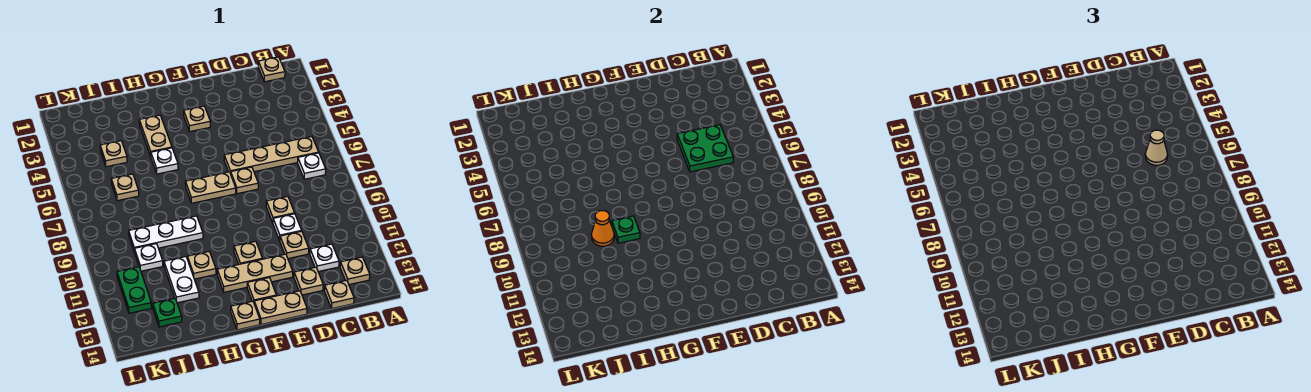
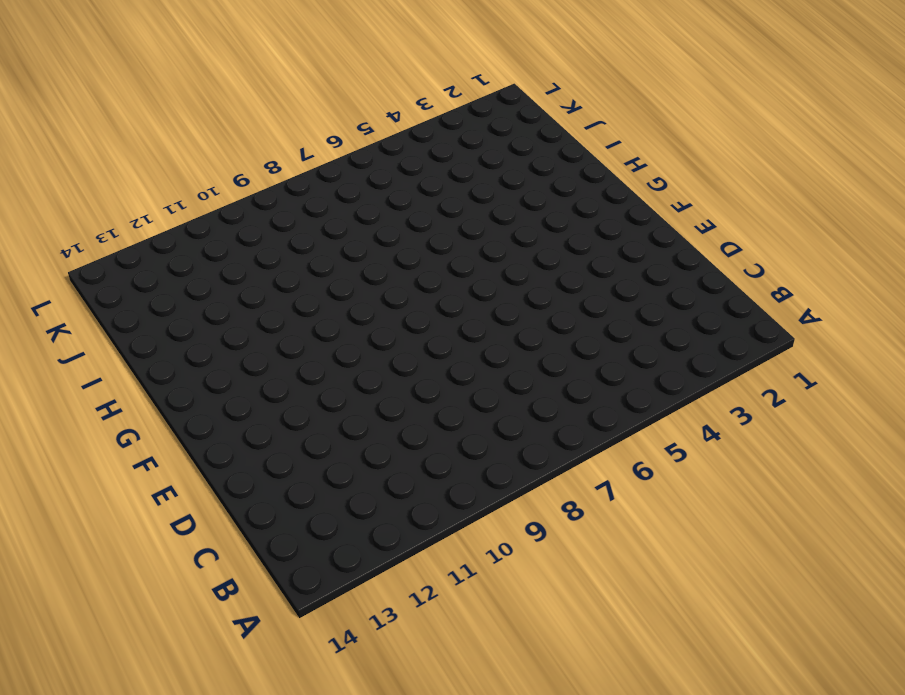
none -> tan 1x1 plate [258,57,285,82]
none -> tan 1x4 plate [224,137,319,174]
none -> white 1x1 plate [298,153,326,179]
none -> tan 1x1 plate [340,257,370,285]

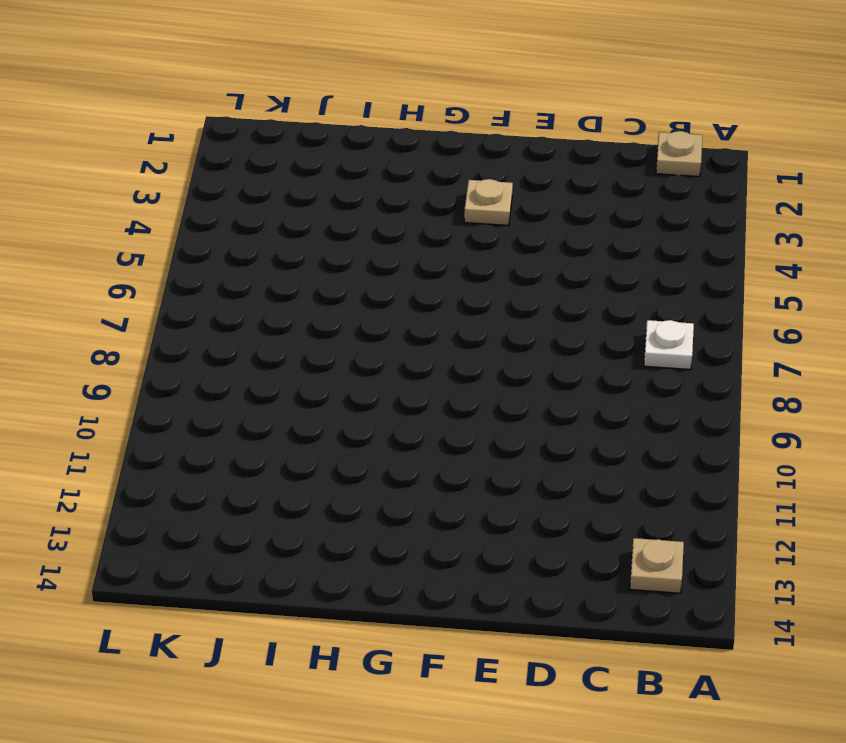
none -> tan 1x4 plate [224,137,319,174]
none -> white 1x1 plate [310,244,339,272]
none -> tan 1x1 plate [324,280,354,309]
none -> tan 1x1 plate [266,196,295,223]

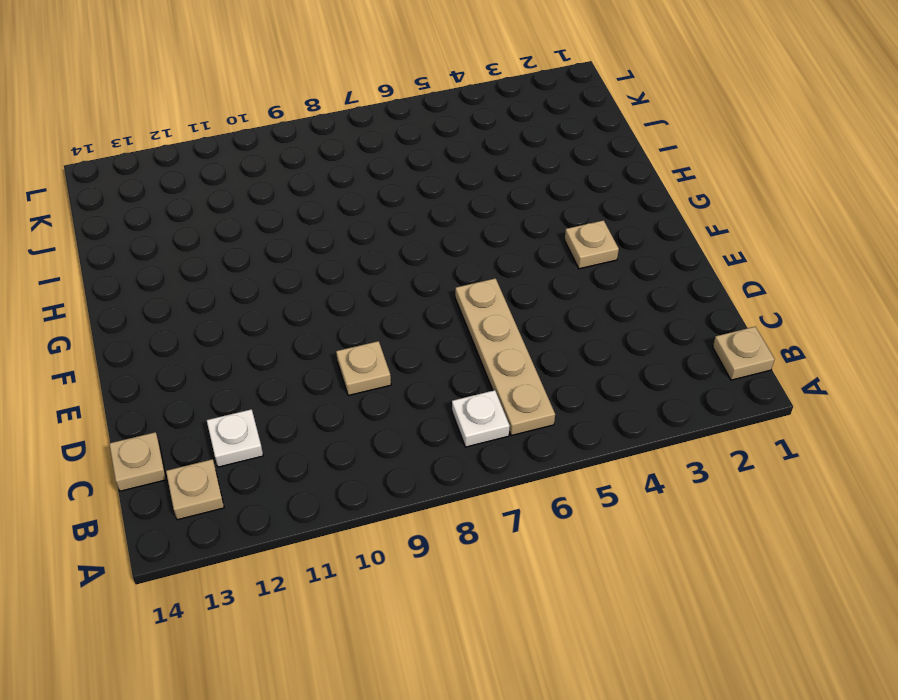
none -> white 1x1 plate [273,214,302,241]
none -> tan 1x1 plate [280,231,309,259]
none -> tan 1x1 plate [294,267,323,295]
none -> tan 1x1 plate [231,167,258,194]

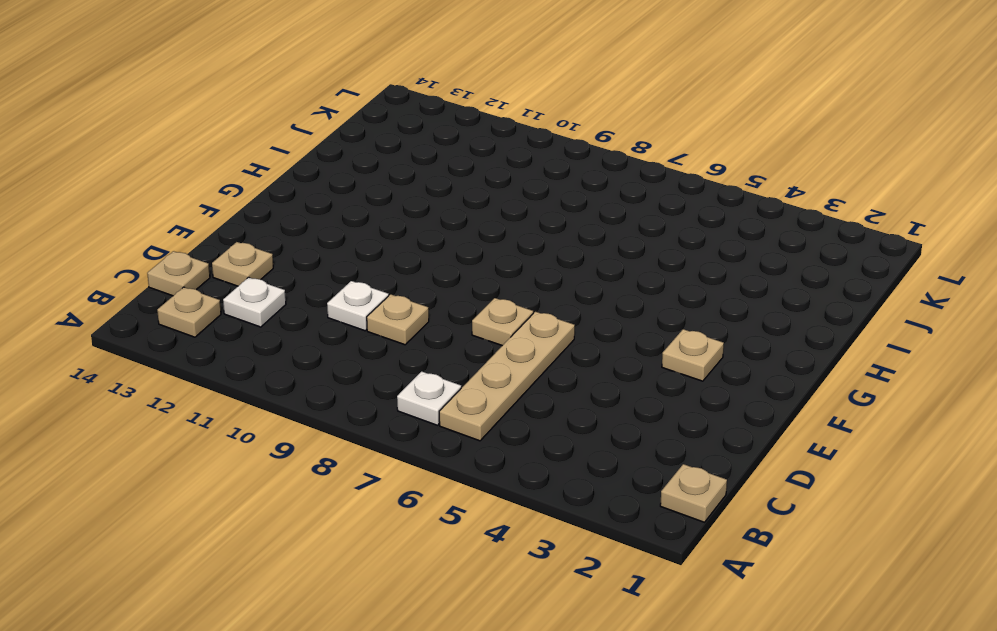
none -> tan 1x1 plate [280,231,309,259]
none -> tan 1x3 plate [217,254,293,292]
none -> tan 1x2 plate [254,291,307,324]
none -> tan 1x2 plate [185,172,236,203]

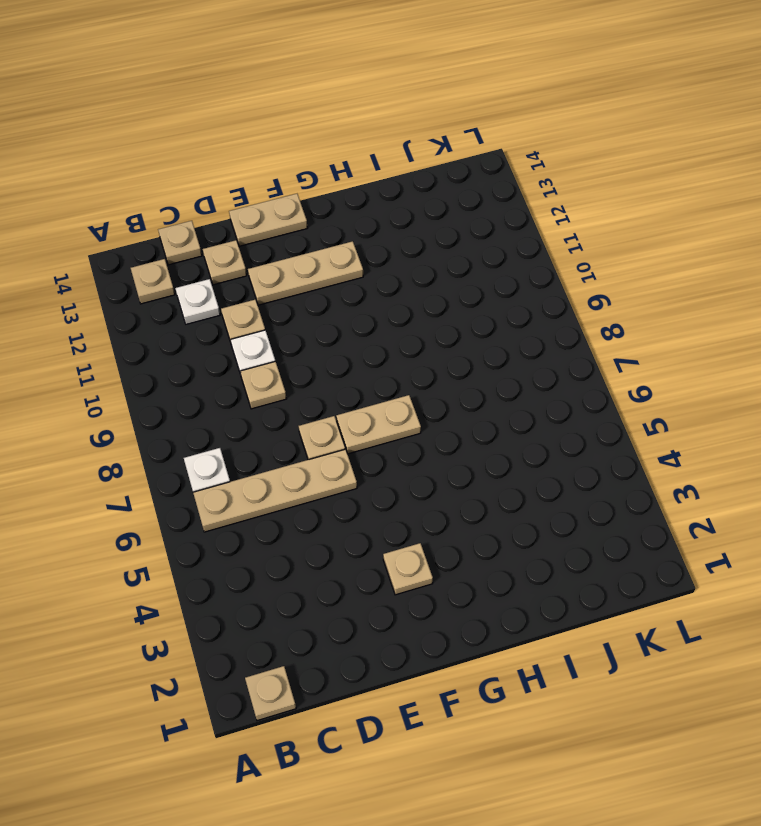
none -> tan 1x1 plate [234,241,262,264]
none -> tan 1x1 plate [247,278,276,302]
none -> tan 1x1 plate [231,301,260,330]
none -> tan 1x2 plate [139,115,172,156]

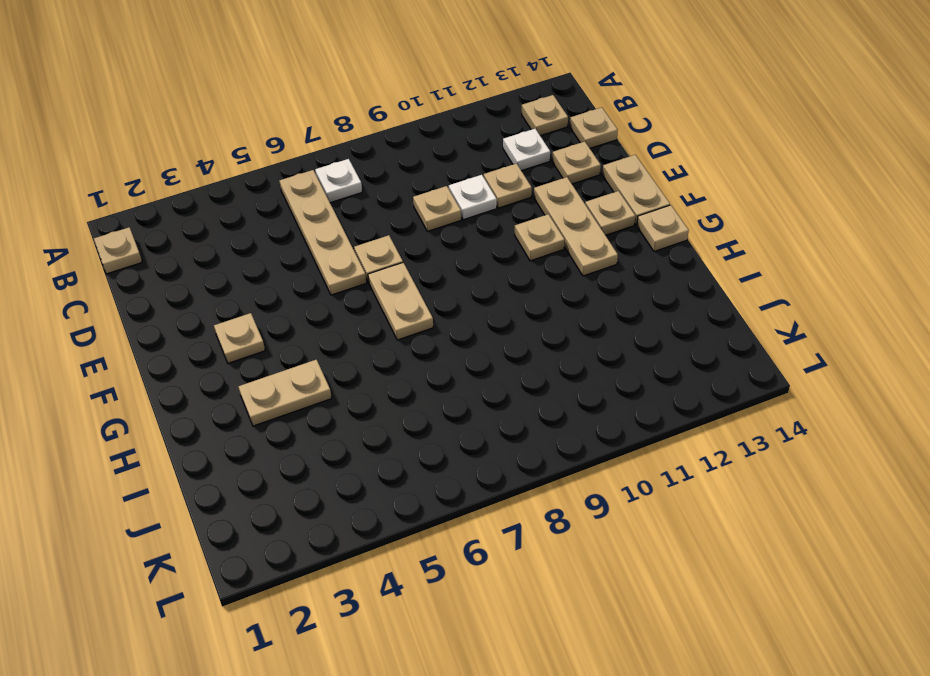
none -> white 1x1 plate [151,148,178,174]
none -> white 1x3 plate [129,216,203,253]
none -> tan 1x1 plate [187,252,216,279]
none -> white 1x2 plate [164,257,199,303]

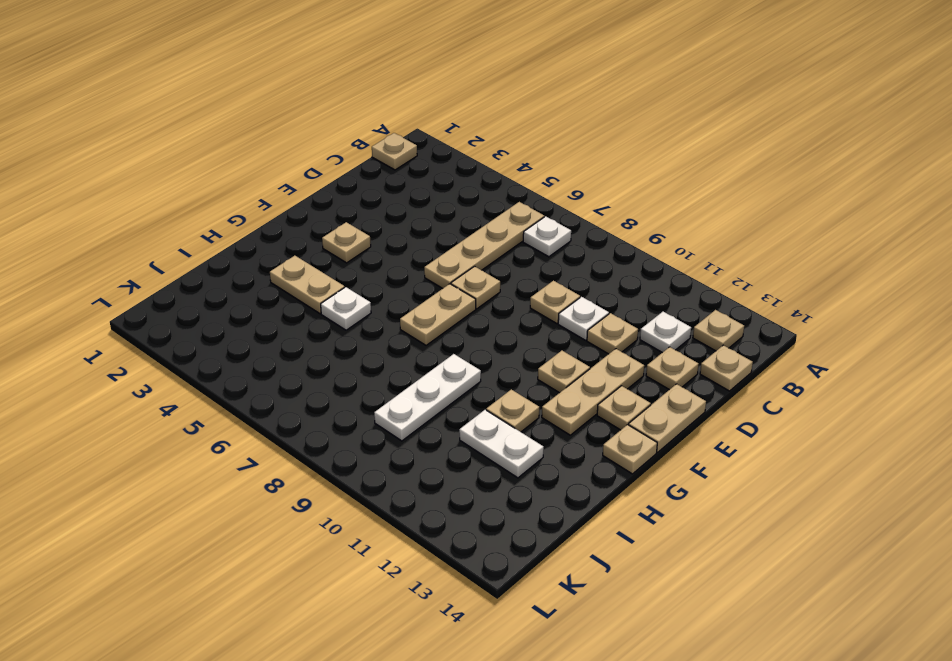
none -> tan 1x1 plate [100,141,127,167]
none -> tan 1x1 plate [111,174,139,201]
none -> white 1x1 plate [135,244,163,271]
none -> green 1x1 plate [153,298,182,327]

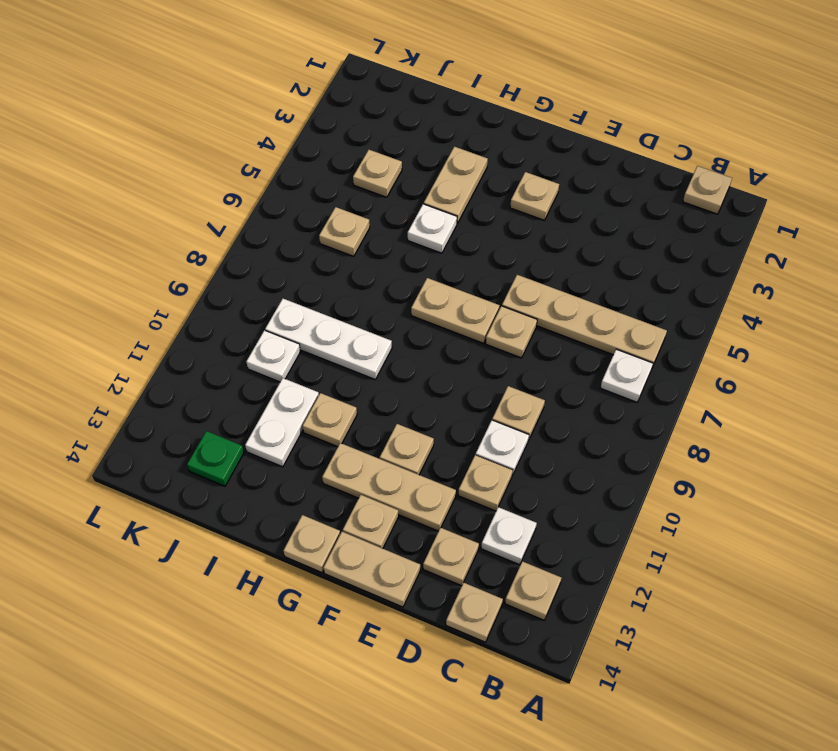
none -> green 1x2 plate [117,267,152,313]
none -> green 2x2 plate [677,125,733,172]
none -> green 1x1 plate [612,216,640,243]
none -> orange 1x1 cone [591,211,614,246]

